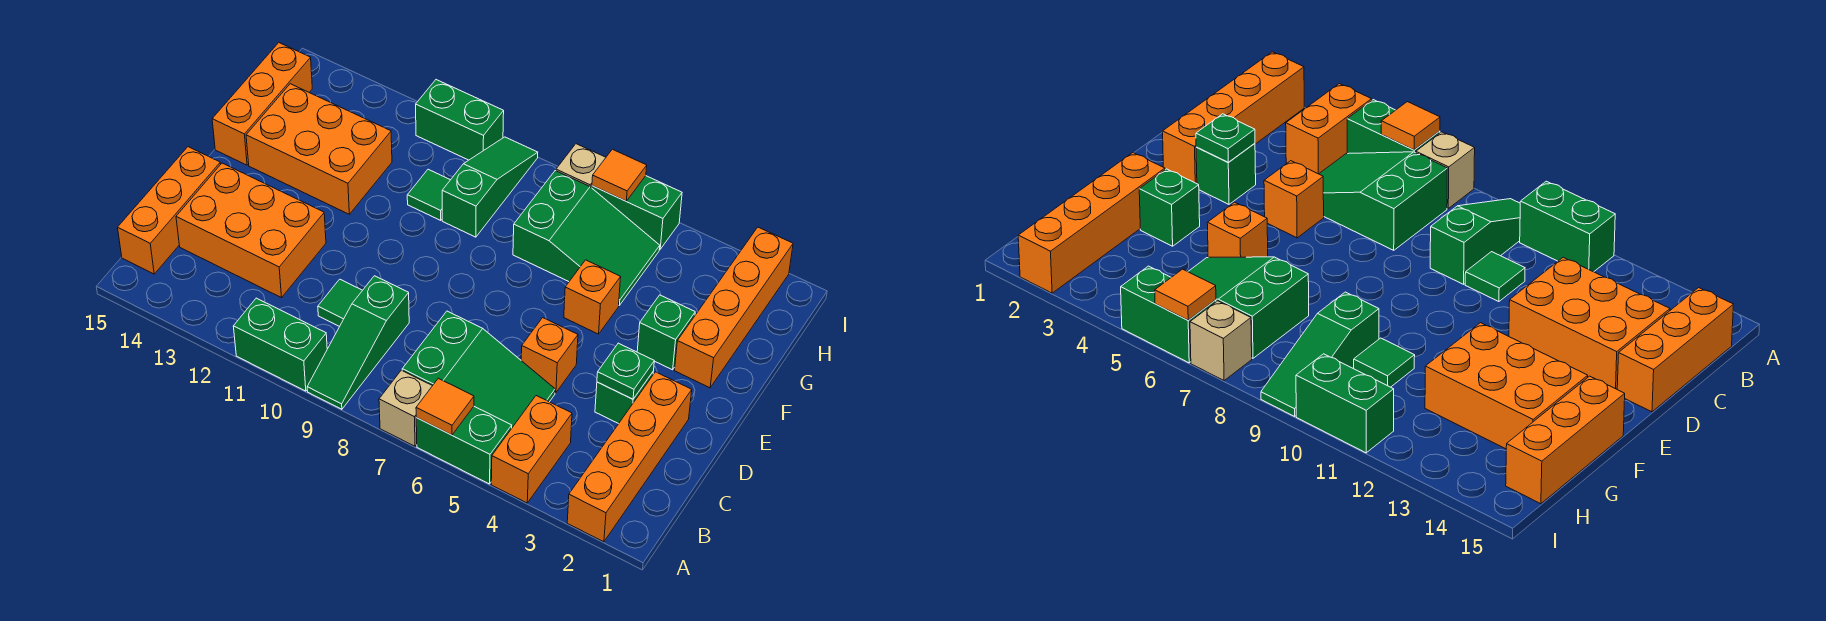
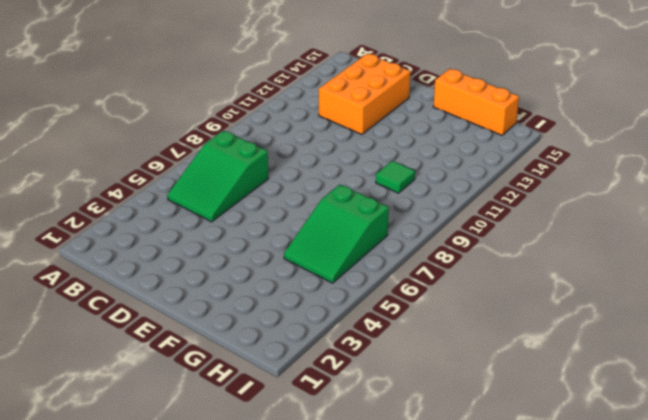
none -> orange 1x4 brick [567,372,692,542]
none -> orange 1x2 brick [491,396,572,503]
none -> green 1x2 brick [416,407,512,484]

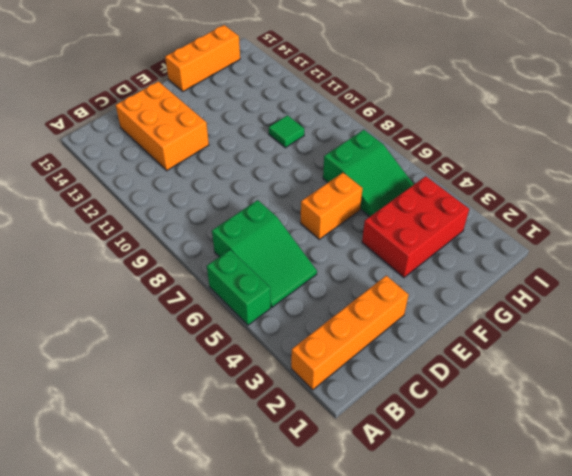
orange 1x2 brick [301,173,363,239] -> orange 1x2 brick moved to [491,396,572,503]
red 2x3 brick [362,176,469,278] -> green 1x1 brick [637,295,695,370]
none -> tan 1x1 brick [379,370,432,446]
none -> green 1x3 slope [307,276,409,409]
none -> green 1x2 brick [233,298,327,391]

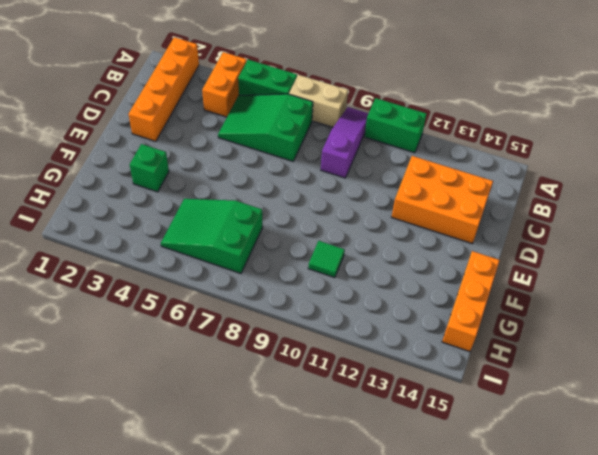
tan 1x2 brick [289,75,348,127] -> tan 1x1 brick [379,370,432,446]
purple 1x3 slope [321,107,369,178] -> green 1x3 slope [307,276,409,409]
none -> orange 1x3 brick [118,147,221,274]
none -> green 1x1 tile [318,279,363,327]
none -> green 1x1 brick [595,372,653,424]

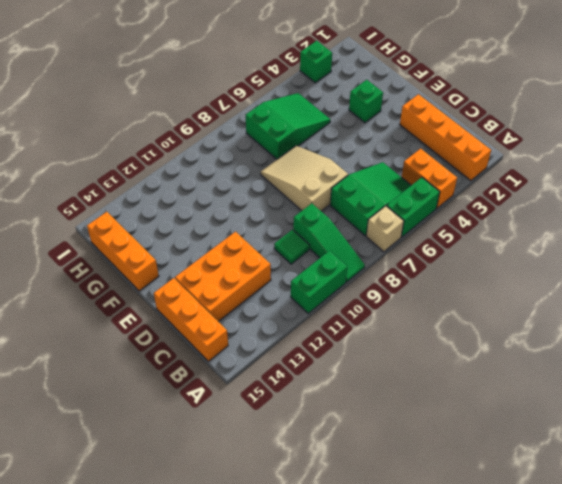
tan 2x3 slope [261,146,348,211] -> none
green 1x1 brick [300,41,332,83] -> green 1x1 brick moved to [595,372,653,424]
none -> orange 1x1 brick [521,318,578,393]
none -> orange 1x4 brick [675,227,793,388]
none -> orange 1x1 brick [564,260,621,334]

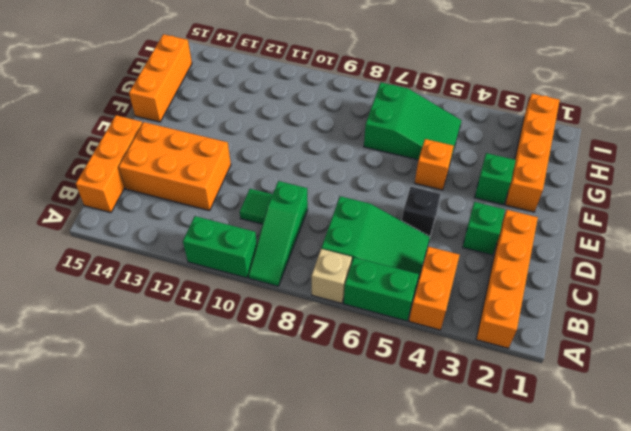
black 1x1 brick [402,187,440,236] -> orange 1x1 brick [521,318,578,393]
none -> orange 2x3 brick [246,84,392,214]
none -> green 1x3 slope [442,137,538,237]
none -> green 1x1 tile [407,169,450,220]

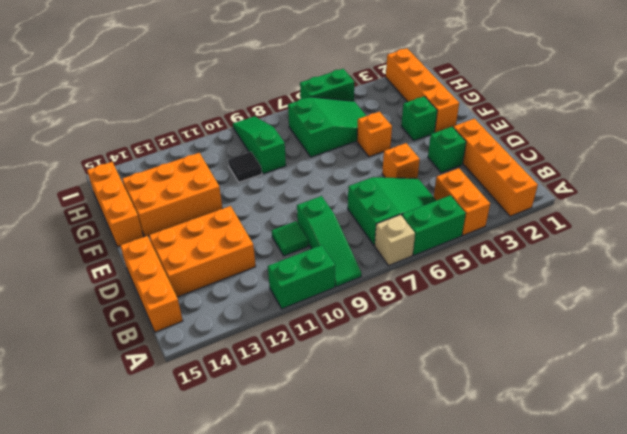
black 1x1 tile [228,152,262,182] -> green 1x1 tile [407,169,450,220]
none -> tan 1x1 brick [556,144,606,188]
none -> green 1x2 brick [416,80,504,160]
none -> orange 1x1 tile [416,378,474,435]

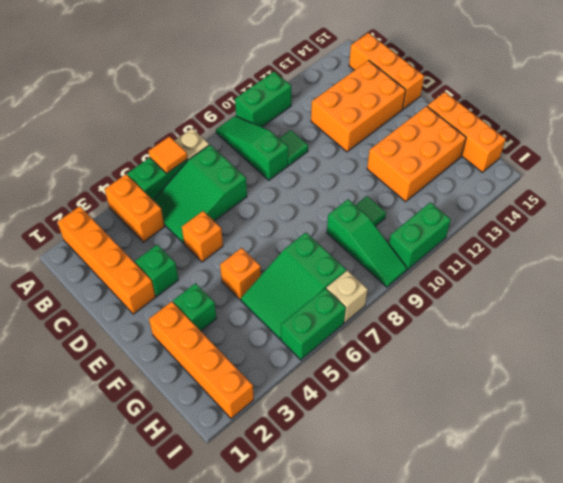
none -> green 1x1 plate [597,343,654,399]
none -> orange 1x1 tile [592,149,647,201]

